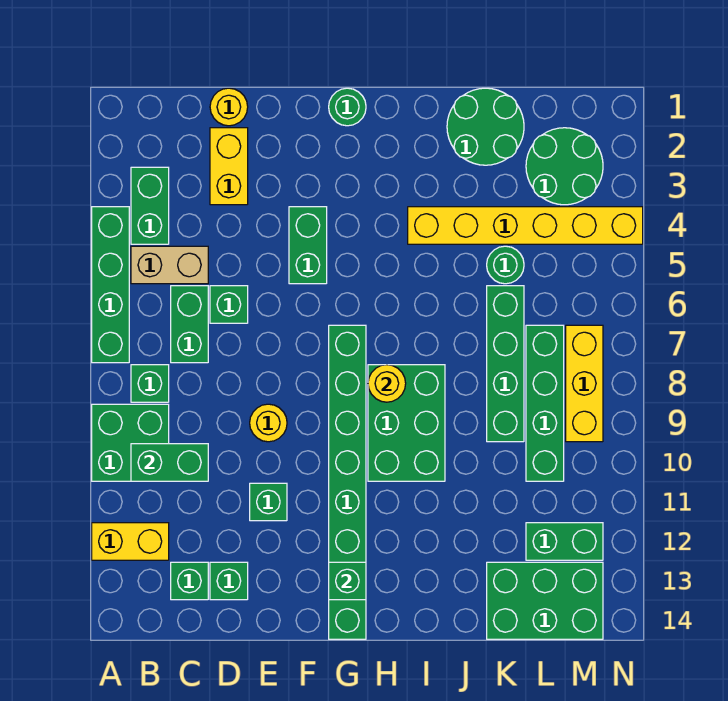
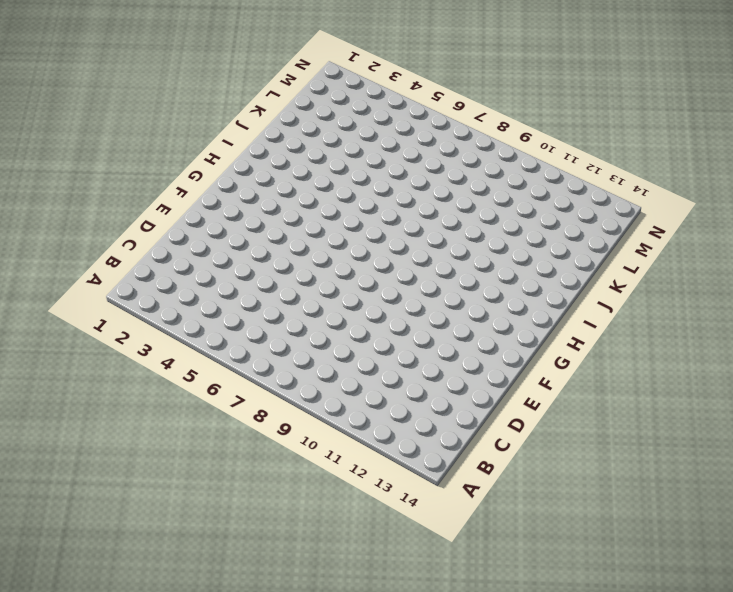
none -> green 1x4 brick [92,207,129,363]
none -> green 2x2 brick [92,404,169,481]
none -> yellow 1x2 brick [92,523,169,560]
none -> green 1x2 brick [131,167,169,244]

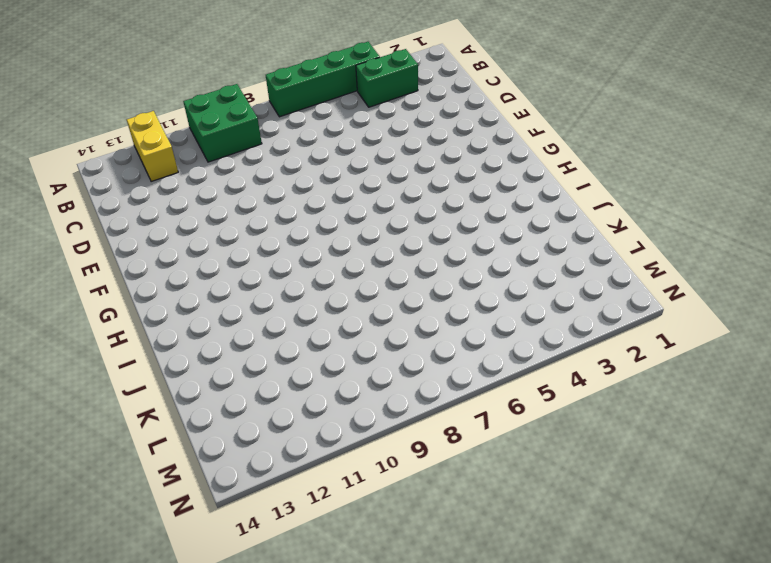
none -> tan 1x2 brick [131,246,208,284]
none -> green 1x1 brick [131,365,169,402]
none -> green 1x2 brick [171,286,208,363]
none -> green 1x1 brick [171,562,208,600]

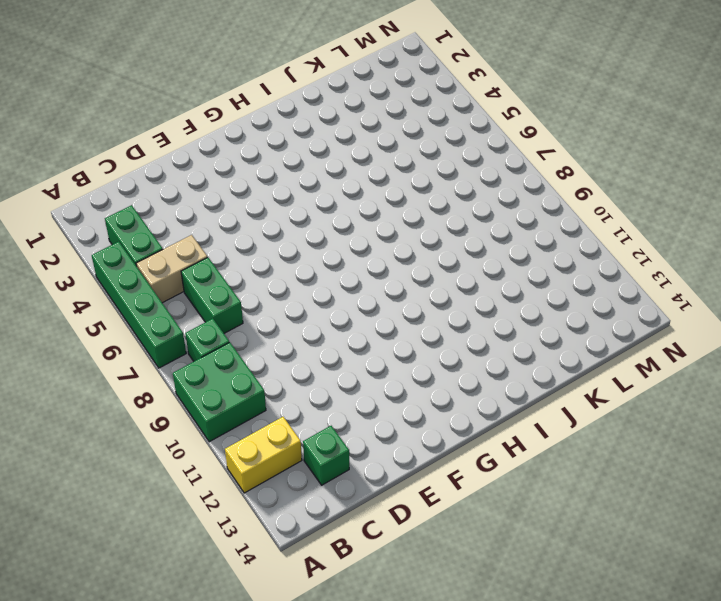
none -> yellow 1x1 round brick [210,88,248,126]
none -> yellow 1x2 brick [210,128,248,205]
none -> green 1x1 brick [210,286,248,323]
none -> green 1x1 brick [210,562,248,600]

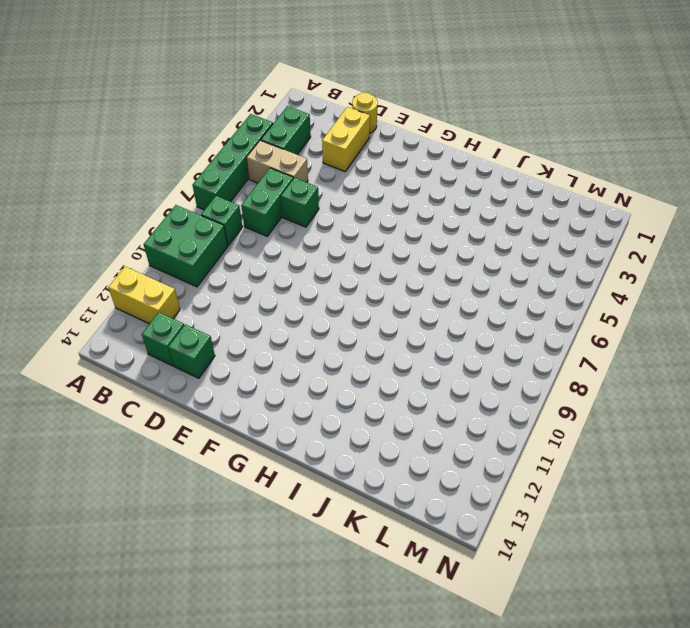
none -> yellow 1x1 round brick [250,404,287,442]
none -> green 1x1 brick [250,483,287,521]
none -> green 1x2 brick [289,207,327,284]
none -> green 1x1 round brick [329,88,366,126]

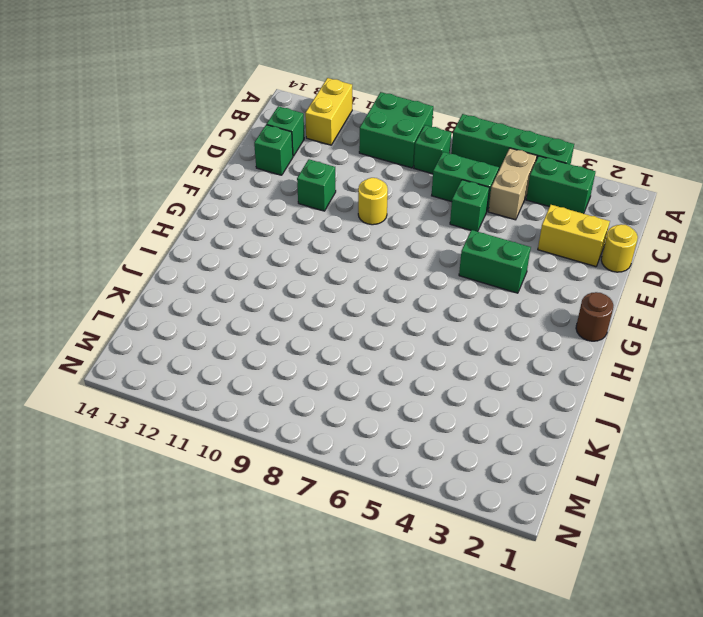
brown 1x1 round brick [576,292,613,341] -> green 1x1 round brick [329,88,366,126]
none -> green 1x8 brick [329,325,366,639]
none -> green 2x3 brick [368,365,445,481]
none -> yellow 1x6 brick [408,207,643,244]
none -> green 2x2 round brick [447,88,524,165]

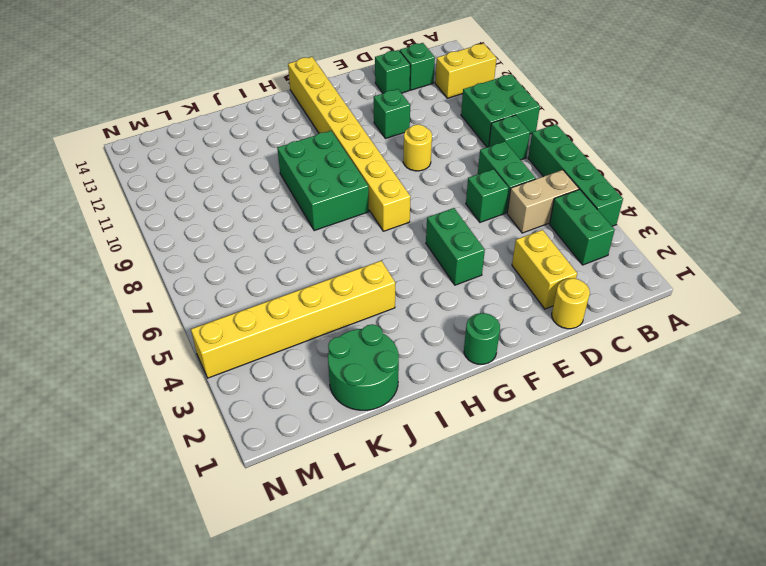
yellow 1x8 brick [288,57,411,231] -> green 1x8 brick [329,325,366,639]
none -> green 1x1 round brick [487,246,524,284]
none -> green 1x4 brick [487,286,524,442]
none -> green 2x3 brick [487,562,603,639]
none -> green 2x2 round brick [526,128,603,205]

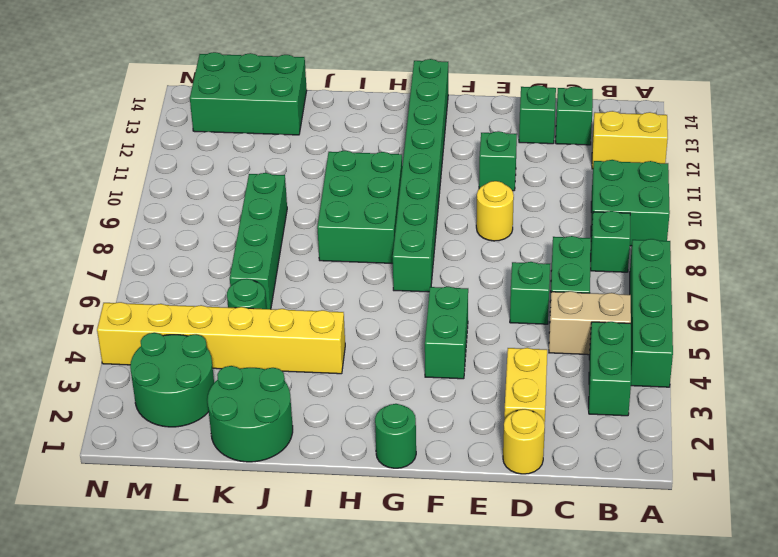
none -> green 1x4 brick [526,325,564,481]
none -> green 1x2 brick [526,523,603,560]
none -> yellow 1x3 brick [566,325,603,442]
none -> green 1x2 brick [131,444,208,481]

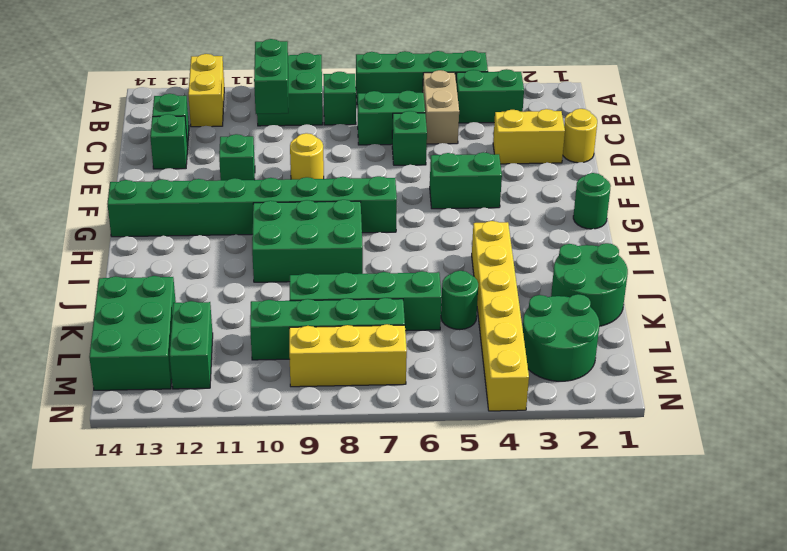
none -> green 1x1 brick [329,562,366,600]
none -> yellow 1x1 round brick [368,365,406,402]

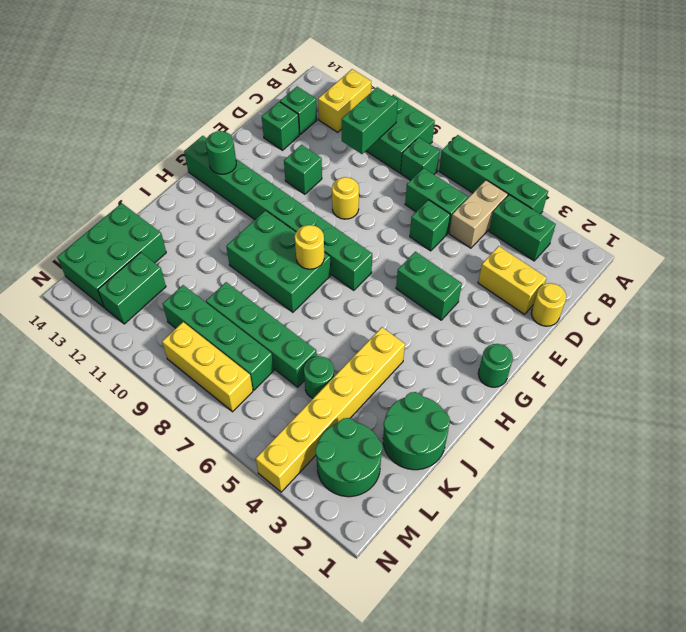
green 1x1 round brick [206,131,236,174] -> green 1x1 brick [329,562,366,600]

